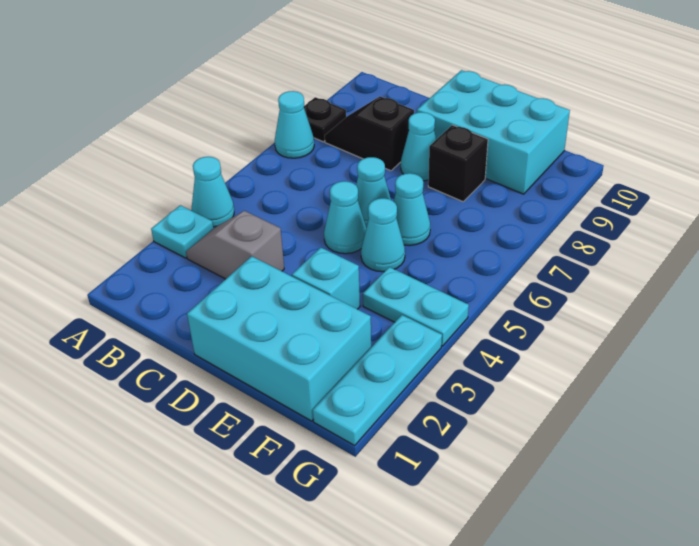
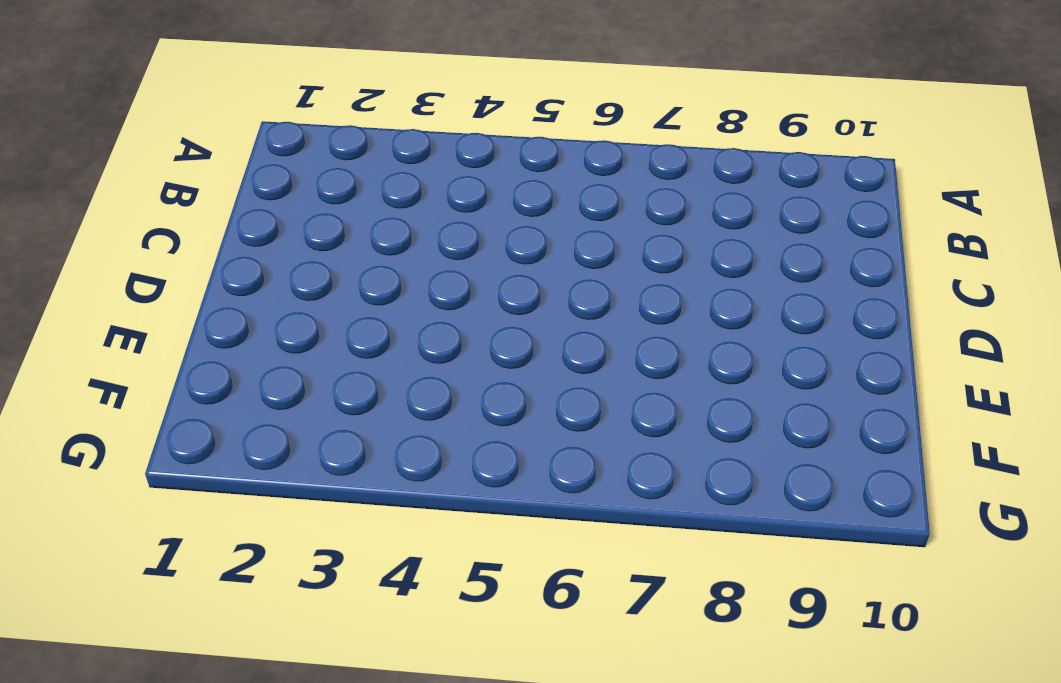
none -> cyan 1x1 plate [151,205,213,258]
none -> cyan 1x1 cone [192,157,234,227]
none -> cyan 1x1 cone [275,91,314,158]

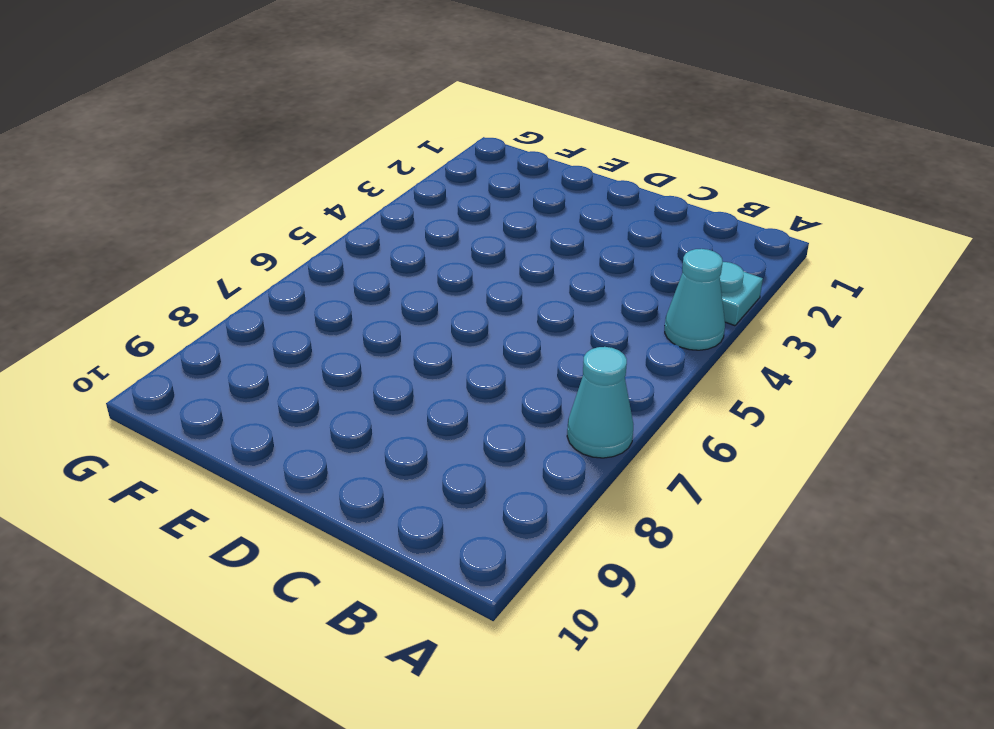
none -> black 1x1 plate [304,97,346,142]
none -> grey 1x2 slope [186,211,284,279]
none -> black 1x2 slope [325,96,414,171]

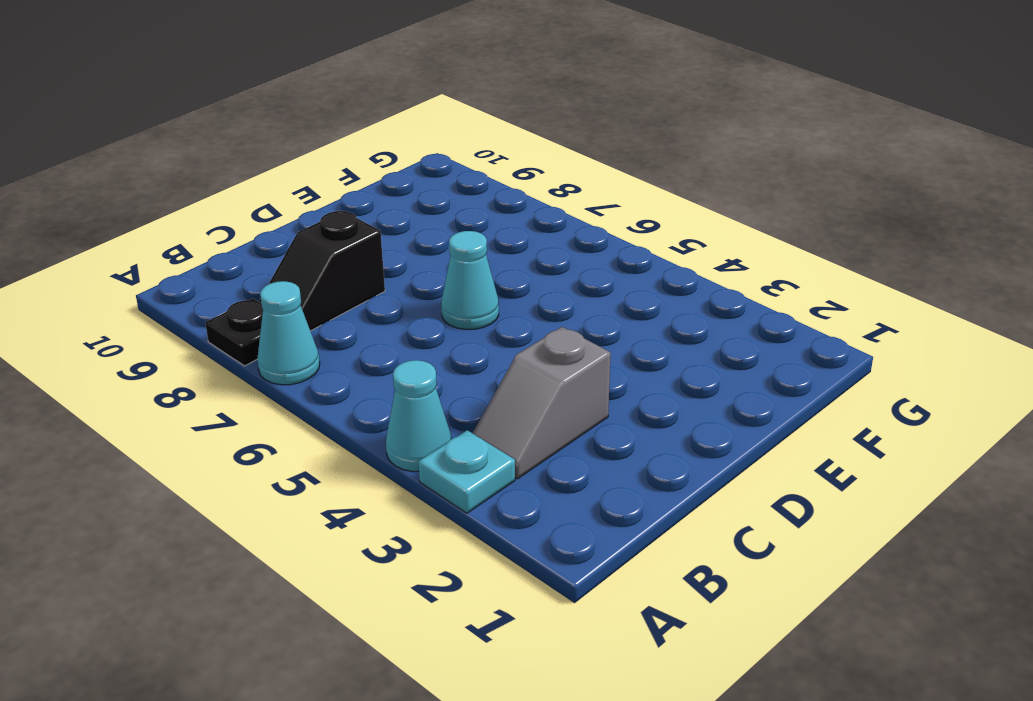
none -> cyan 2x3 brick [187,256,371,421]
none -> cyan 1x1 cone [324,181,366,254]
none -> cyan 1x1 cone [401,112,436,181]

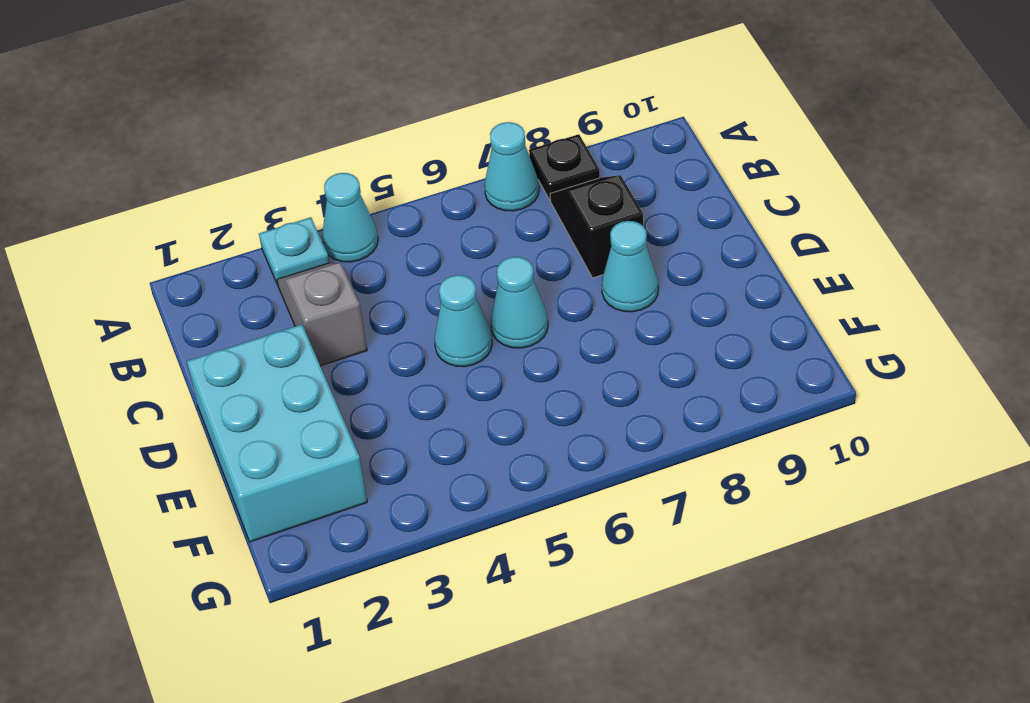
none -> cyan 2x3 brick [417,70,570,194]
none -> cyan 1x1 brick [292,248,360,309]
none -> cyan 1x1 cone [361,198,405,272]

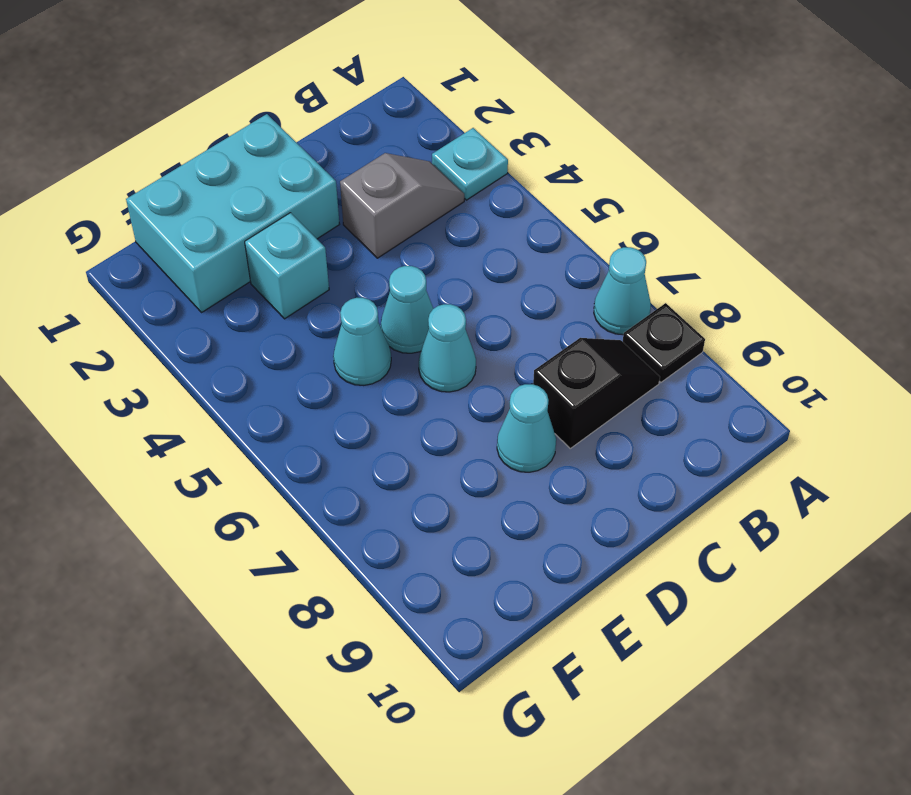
none -> cyan 1x1 cone [192,157,234,227]
none -> cyan 2x3 brick [417,70,570,194]
none -> cyan 1x1 cone [393,173,430,246]

